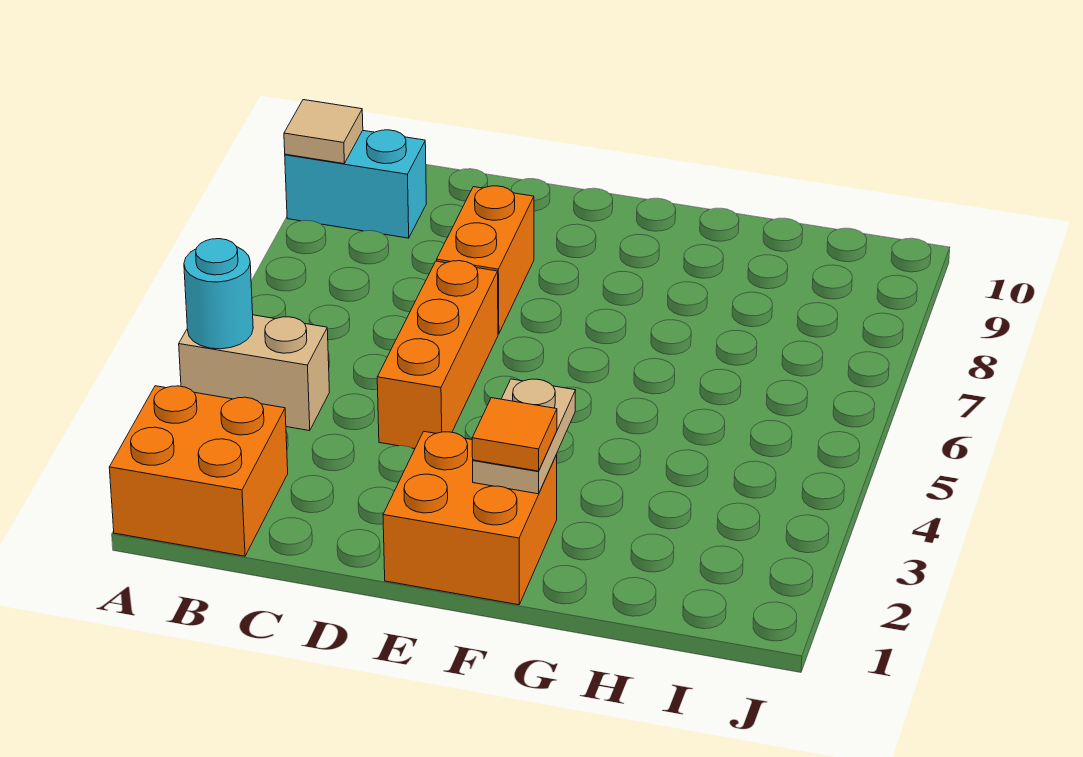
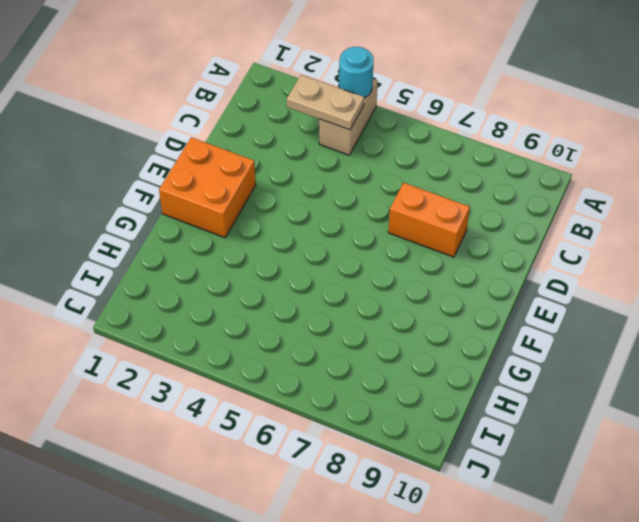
tan 1x2 plate [287,75,364,130] -> tan 1x2 plate moved to [473,379,576,494]
none -> orange 2x2 brick [109,386,288,556]
none -> cyan 1x2 brick [285,130,427,238]

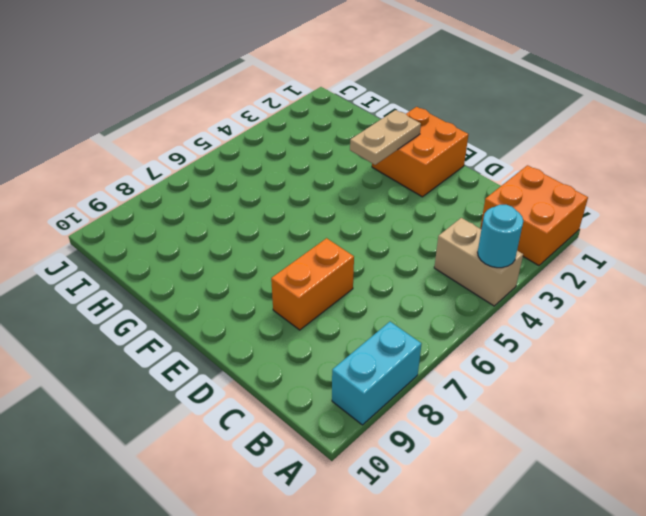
cyan 1x2 brick [332,322,421,425] -> cyan 1x2 brick turned to [285,130,427,238]
none -> orange 1x3 brick [377,261,498,449]
none -> tan 1x1 tile [284,100,363,164]

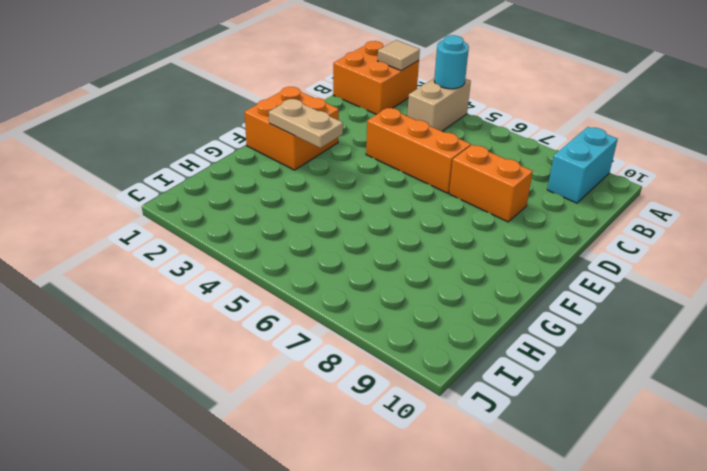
tan 1x1 tile [378,40,420,71] -> tan 1x1 tile moved to [284,100,363,164]
none -> orange 1x1 tile [472,398,557,471]

